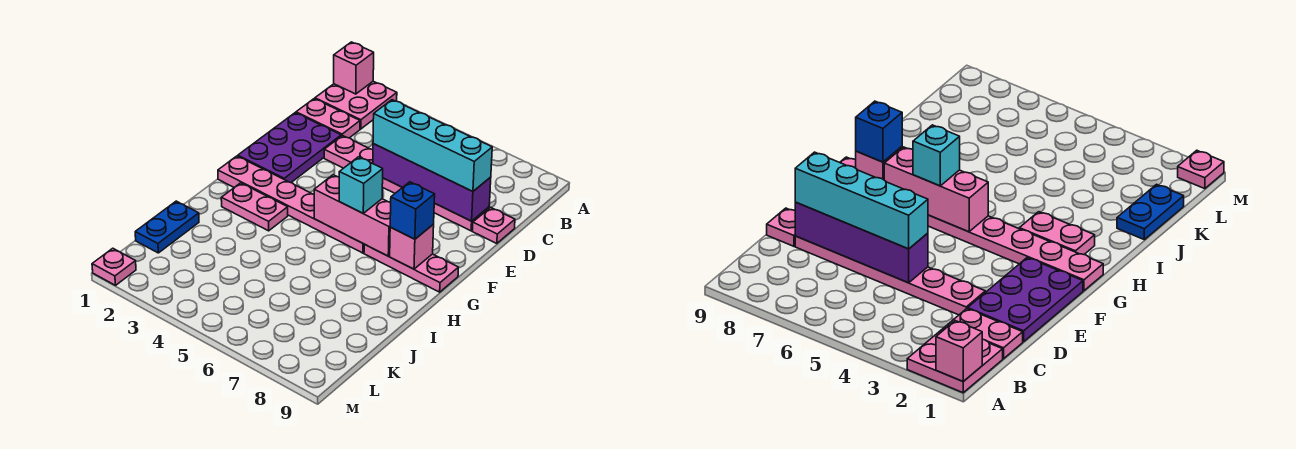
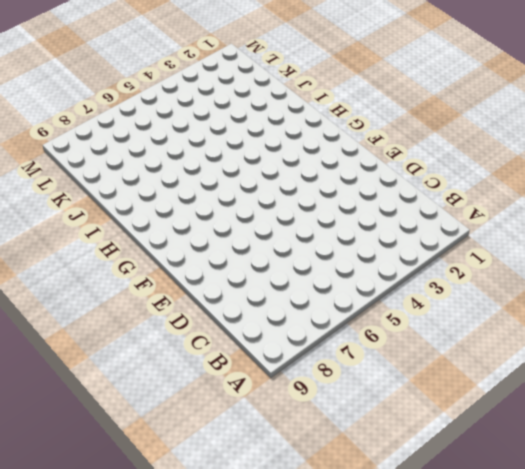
none -> pink 2x2 plate [315,81,397,129]
none -> pink 1x2 plate [296,99,360,138]
none -> purple 2x3 plate [238,113,341,183]

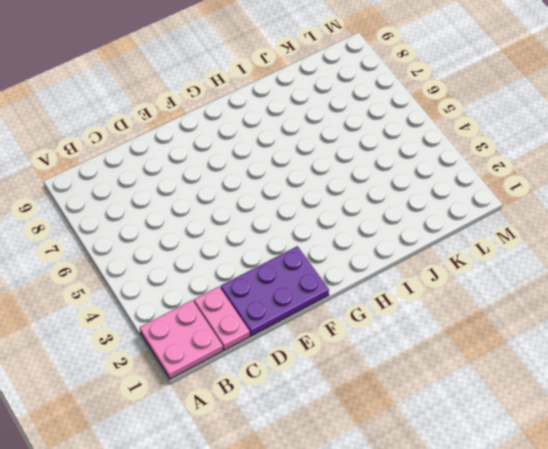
none -> pink 1x6 plate [324,135,489,231]
none -> pink 1x1 plate [472,207,515,244]
none -> pink 1x6 plate [218,156,364,253]

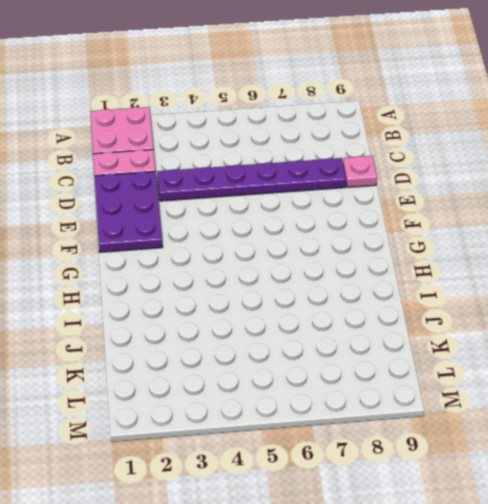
purple 1x6 plate [157,158,346,201] -> pink 1x6 plate [324,135,489,231]
none -> pink 1x6 plate [218,156,364,253]
none -> pink 1x3 plate [364,244,458,292]
none -> pink 1x2 plate [221,183,288,231]

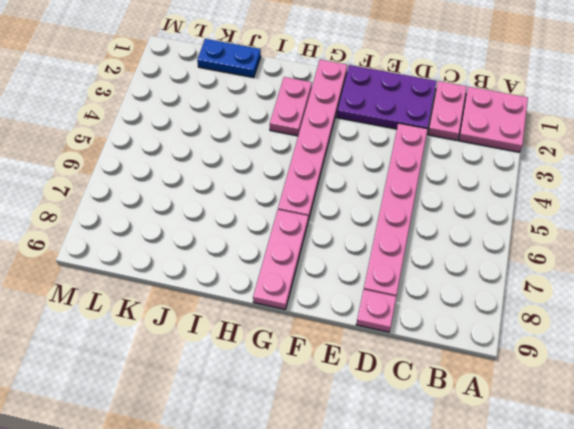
none -> pink 1x1 plate [92,248,136,285]
none -> pink 1x1 brick [334,42,374,94]
none -> purple 1x4 brick [373,144,491,221]

